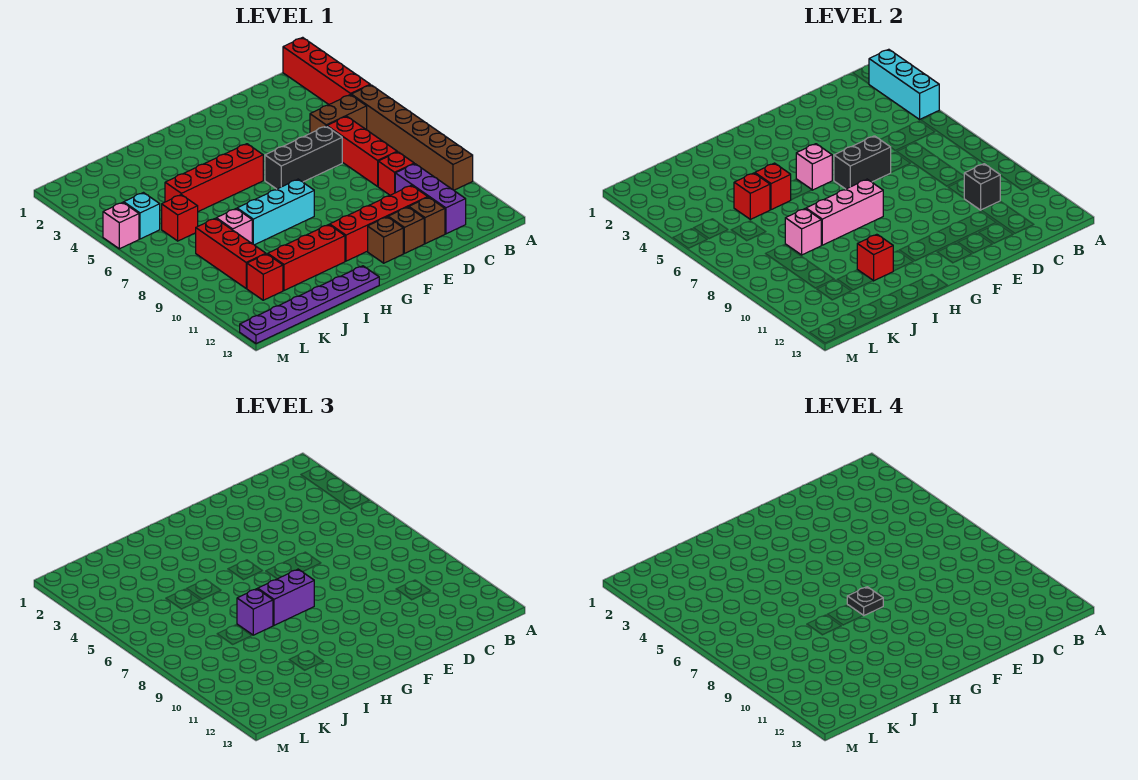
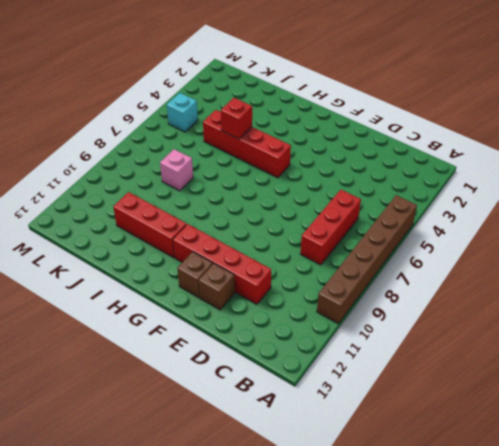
none -> red 1x4 brick [283,37,370,104]
none -> brown 1x2 brick [310,95,367,133]
none -> red 1x1 brick [378,152,414,195]
none -> purple 1x3 brick [395,164,466,234]

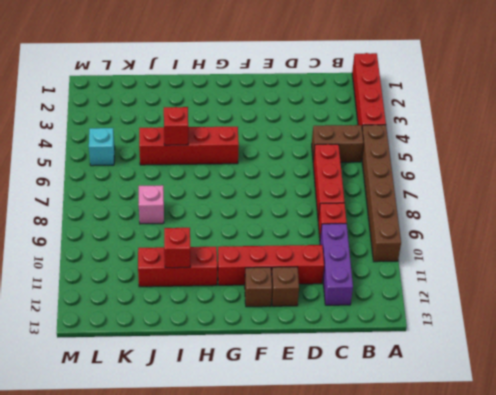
none -> black 1x3 brick [265,126,342,189]
none -> brown 1x1 brick [409,197,445,244]
none -> cyan 1x3 brick [237,179,314,245]
none -> purple 1x6 plate [240,266,379,344]

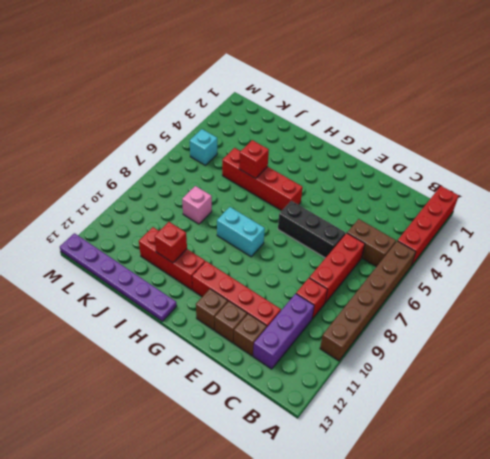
cyan 1x2 brick [217,207,265,257] -> cyan 1x3 brick [237,179,314,245]
none -> red 1x1 brick [162,195,198,241]
none -> red 1x3 brick [196,218,266,288]
none -> red 1x1 brick [247,254,283,300]
none -> pink 1x1 brick [103,202,139,249]

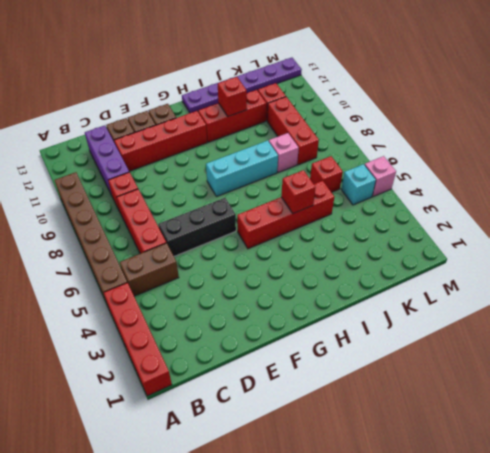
none -> cyan 1x3 brick [869,49,939,119]
none -> black 1x1 brick [964,164,1000,210]
none -> black 1x2 brick [834,136,891,189]
none -> pink 1x1 brick [796,144,832,190]

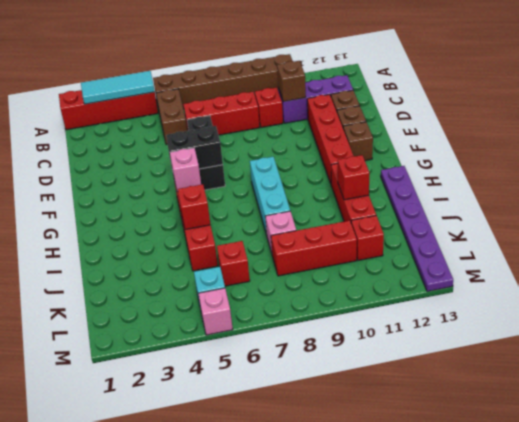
cyan 1x3 tile [81,71,155,104] -> cyan 1x3 brick [869,49,939,119]
brown 1x1 brick [277,61,306,102] -> black 1x1 brick [964,164,1000,210]
black 1x2 brick [166,126,223,169] -> black 1x2 brick turned to [834,136,891,189]
none -> pink 1x3 brick [806,179,883,245]
none -> red 1x1 brick [734,173,770,219]
none -> pink 1x1 brick [785,209,821,255]
none -> purple 1x2 brick [258,569,314,625]

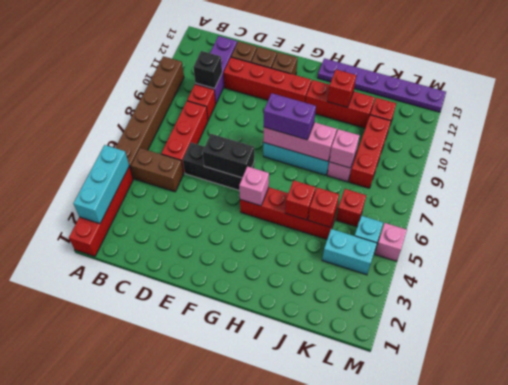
cyan 1x2 brick [322,229,377,275] -> none
none -> purple 1x1 brick [237,589,273,635]
none -> black 1x1 plate [847,587,883,616]

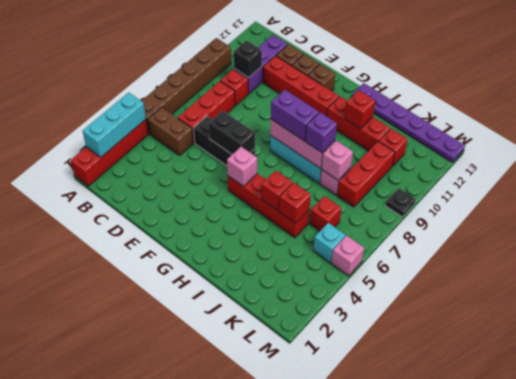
black 1x1 plate [386,188,416,217] -> black 1x1 plate moved to [847,587,883,616]

